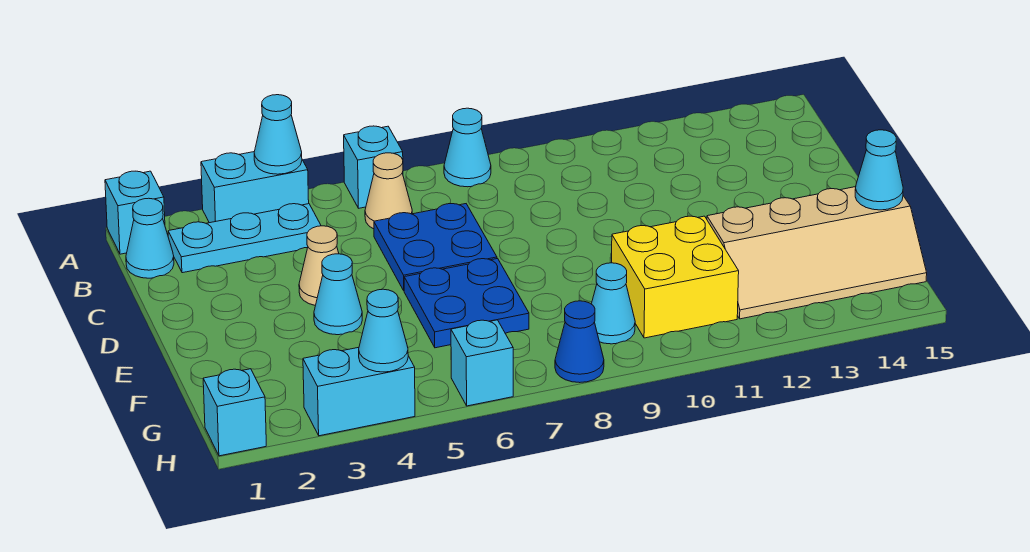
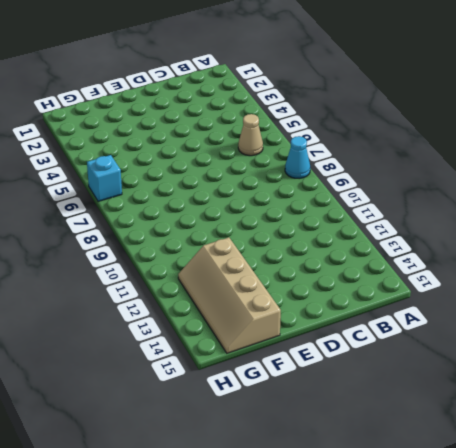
none -> cyan 1x1 brick [105,171,165,254]
none -> cyan 1x2 brick [201,152,309,223]
none -> cyan 1x1 brick [344,126,403,208]

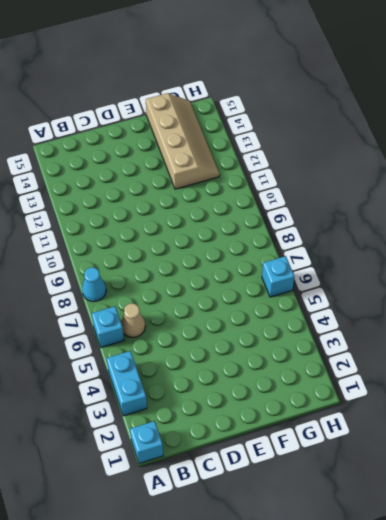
none -> cyan 1x1 cone [126,198,174,278]
none -> cyan 1x3 plate [168,204,321,273]
none -> blue 2x2 plate [374,204,497,290]

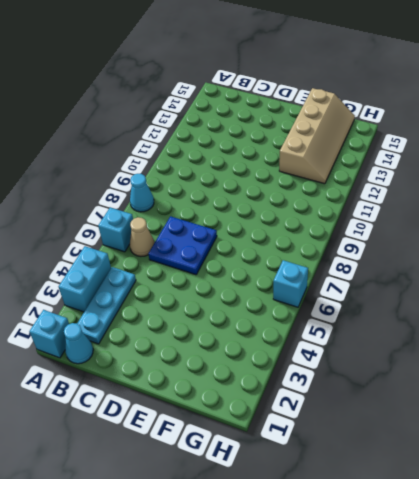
none -> tan 1x1 cone [299,226,339,306]
none -> cyan 1x1 cone [314,254,362,335]
none -> blue 2x2 plate [404,259,529,348]

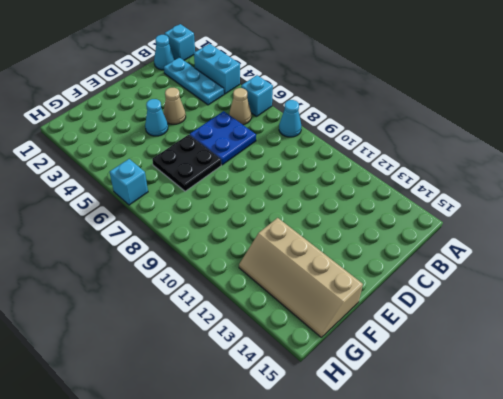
black 2x2 plate [152,135,221,191] -> blue 2x2 plate [404,259,529,348]
none -> yellow 2x2 brick [612,216,739,338]
none -> cyan 1x1 cone [592,263,635,344]
none -> cyan 1x1 brick [203,369,266,456]

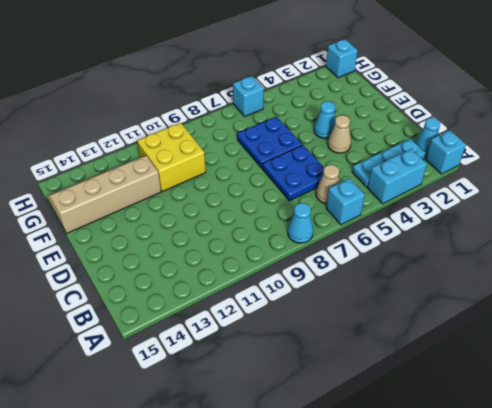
none -> cyan 1x1 cone [592,263,635,344]
none -> cyan 1x2 brick [303,347,415,436]
none -> blue 1x1 cone [555,301,604,383]

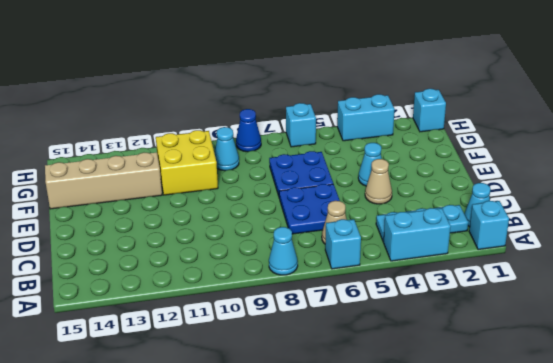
none -> cyan 1x1 cone [254,95,302,174]
none -> cyan 1x1 cone [855,130,903,210]
none -> cyan 1x1 cone [359,289,408,372]

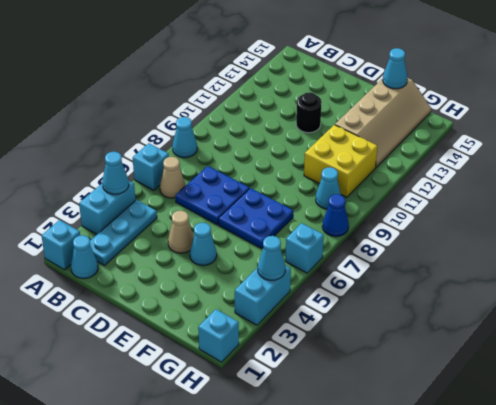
black 1x1 round brick [296,92,322,133] -> none

